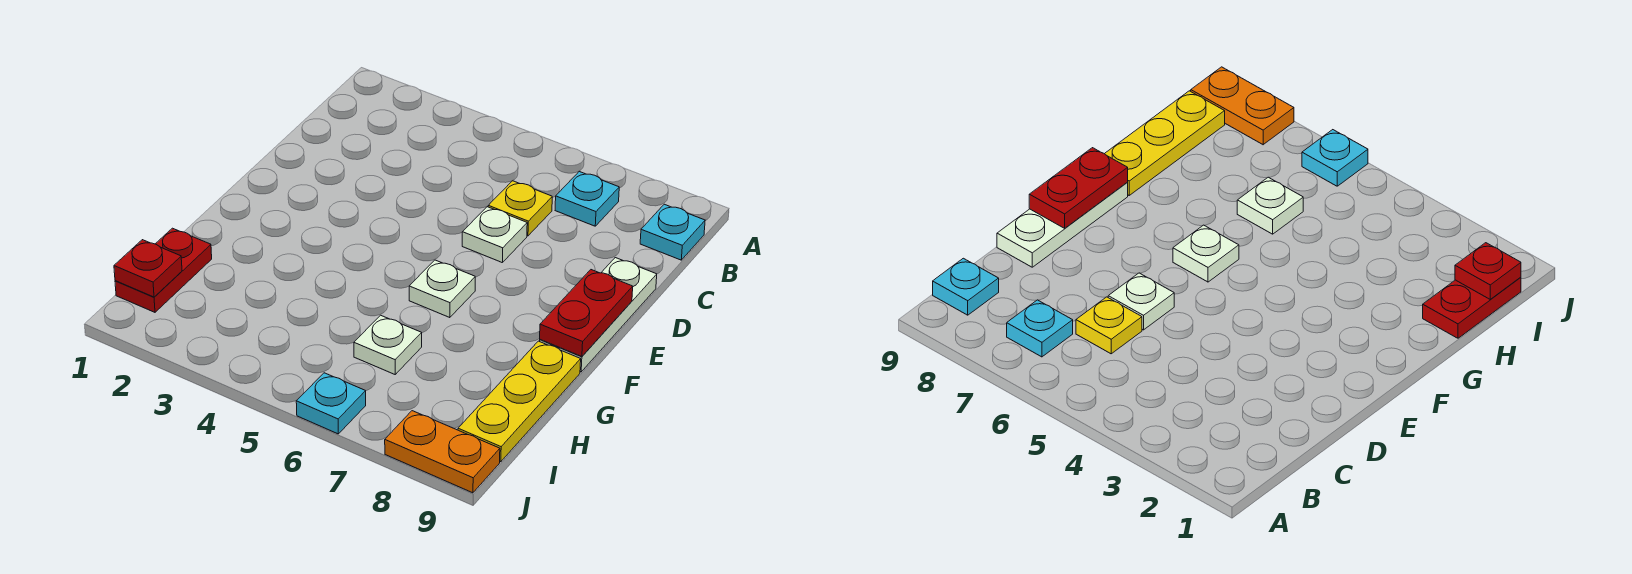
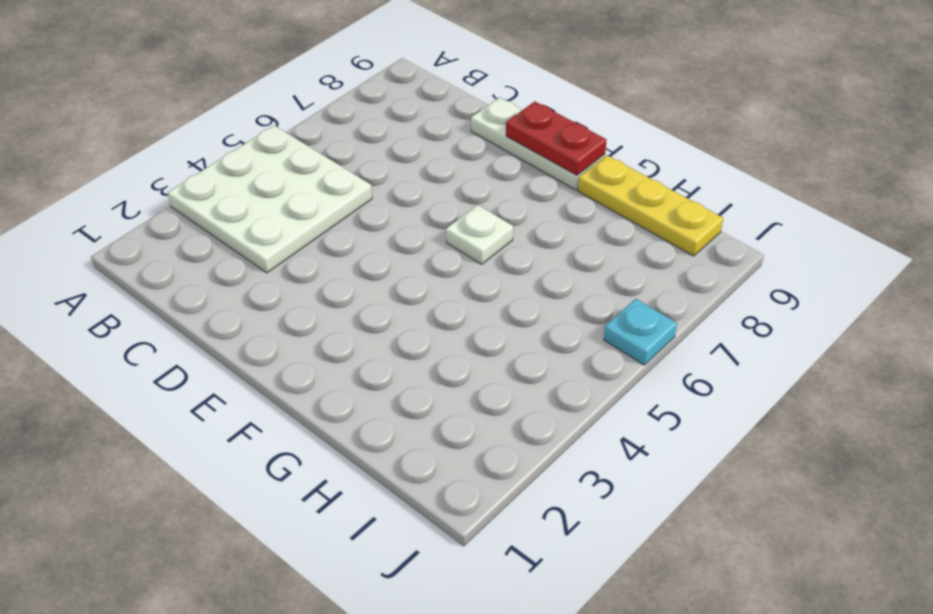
white 3x3 plate [168,125,372,273] -> none
none -> cyan 1x1 plate [555,172,619,226]
none -> cyan 1x1 plate [640,204,705,260]
none -> yellow 1x1 plate [488,181,552,236]

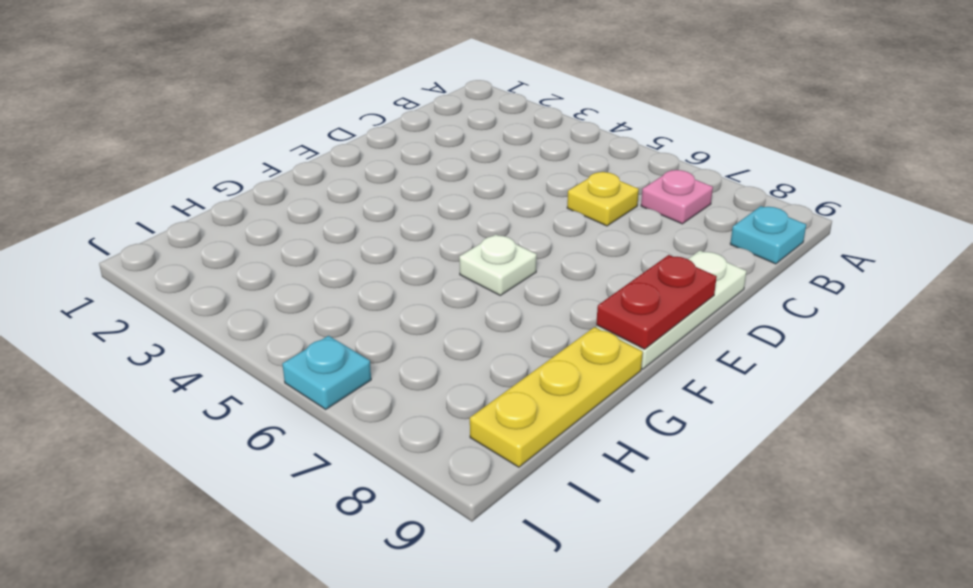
pink 1x1 plate [641,170,713,224] -> cyan 1x1 plate [555,172,619,226]
none -> white 1x1 plate [462,207,527,262]
none -> red 1x2 plate [115,228,212,312]
none -> white 1x1 plate [354,315,422,374]

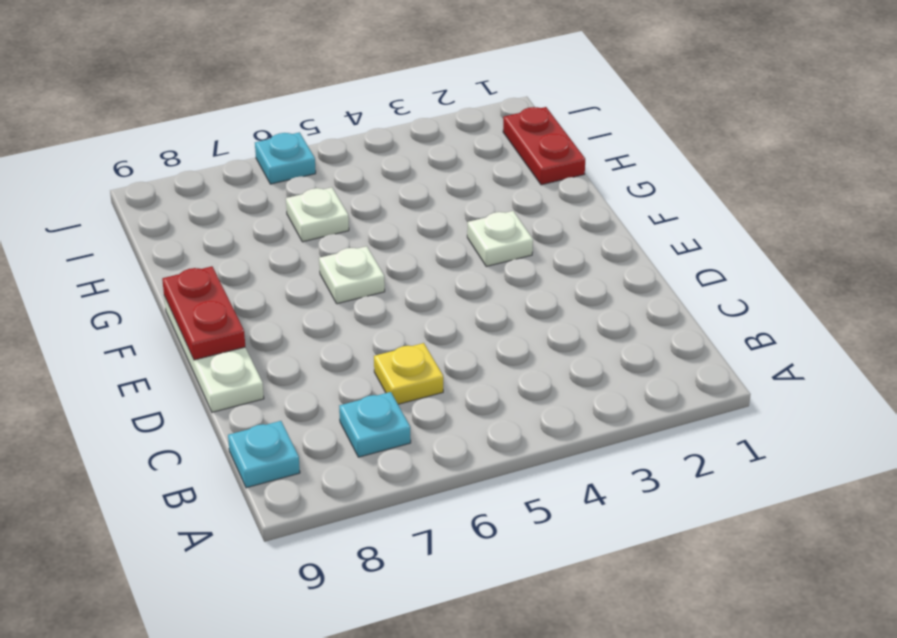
white 1x1 plate [467,211,533,266] -> white 1x1 plate moved to [462,207,527,262]
none -> yellow 1x3 plate [458,341,581,462]
none -> orange 1x2 plate [385,411,500,493]
none -> red 1x1 plate [114,240,182,297]

